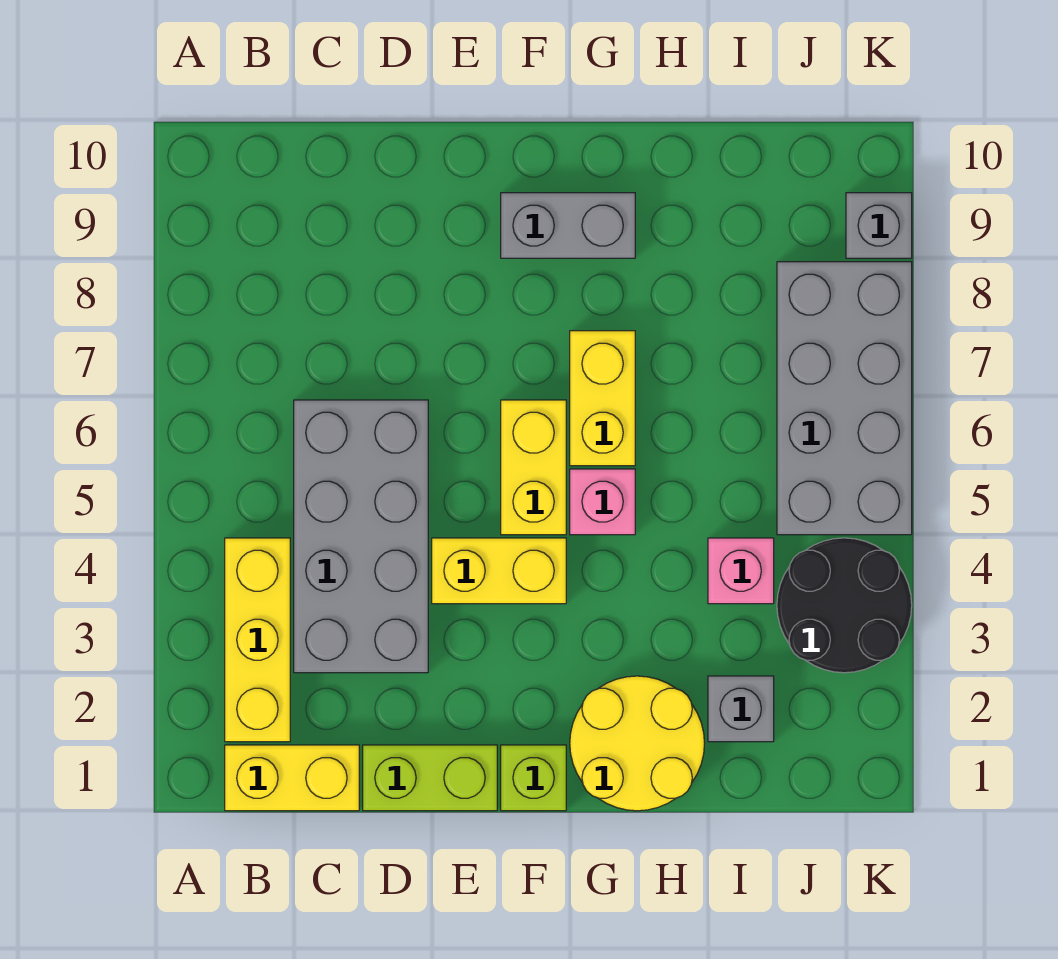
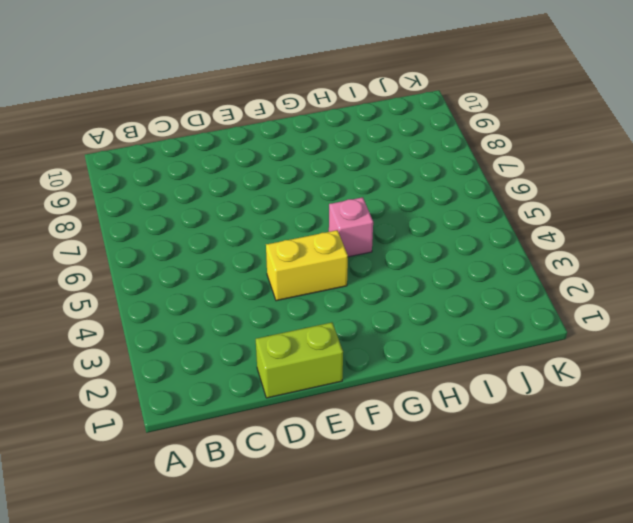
none -> yellow 1x2 brick [225,745,359,811]
none -> yellow 1x3 brick [225,538,290,742]
none -> grey 2x4 brick [294,400,428,673]

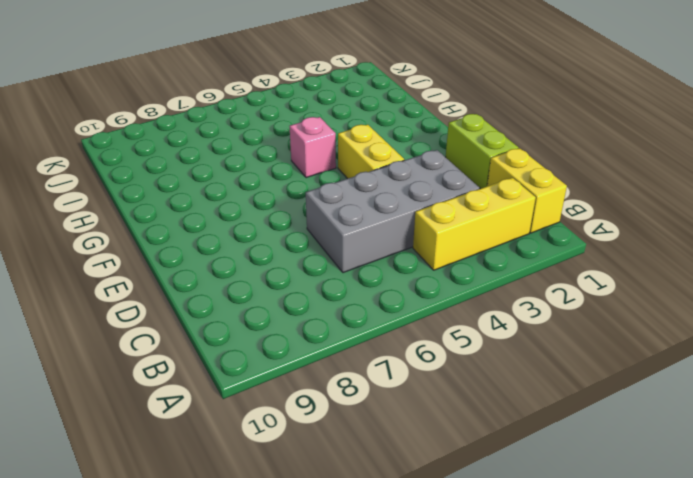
none -> lime 1x1 brick [501,745,566,811]
none -> yellow 1x2 brick [501,400,566,535]
none -> grey 1x2 brick [501,193,635,258]

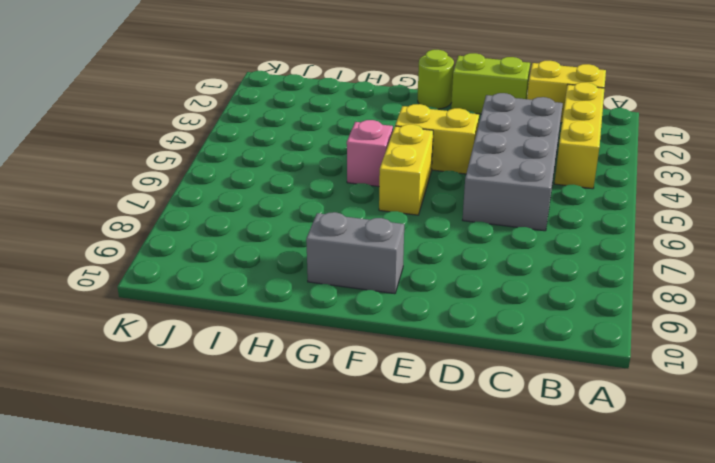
lime 1x1 round brick [418,50,454,109] -> lime 1x1 brick [501,745,566,811]
none -> yellow 2x2 round brick [570,676,705,811]
none -> yellow 1x2 brick [570,331,635,466]
none -> grey 1x1 brick [708,676,774,742]

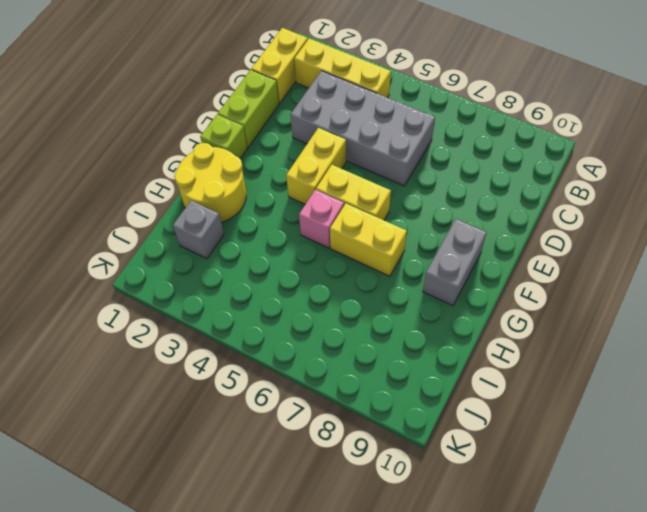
none -> pink 1x1 brick [708,538,774,604]
none -> black 2x2 round brick [777,538,912,673]
none -> grey 2x4 brick [777,262,912,535]

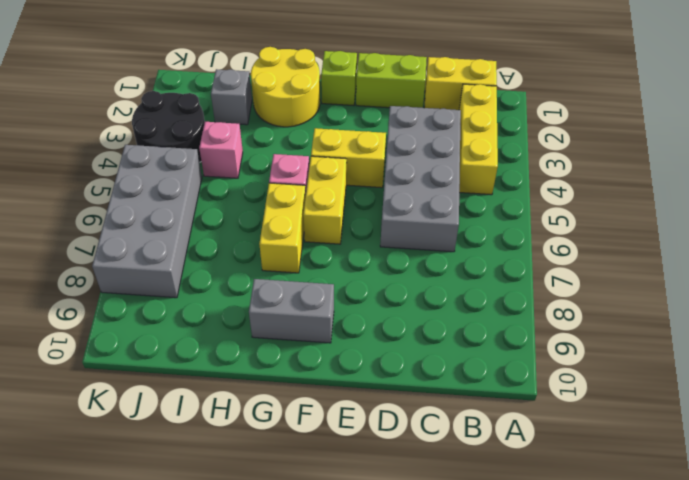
none -> grey 1x1 brick [846,193,912,258]

